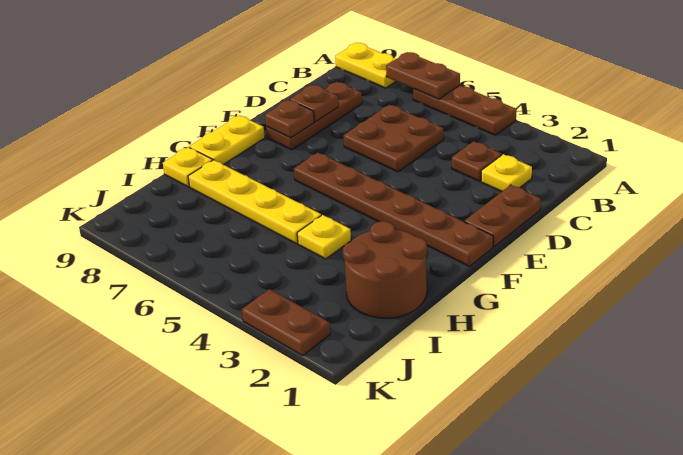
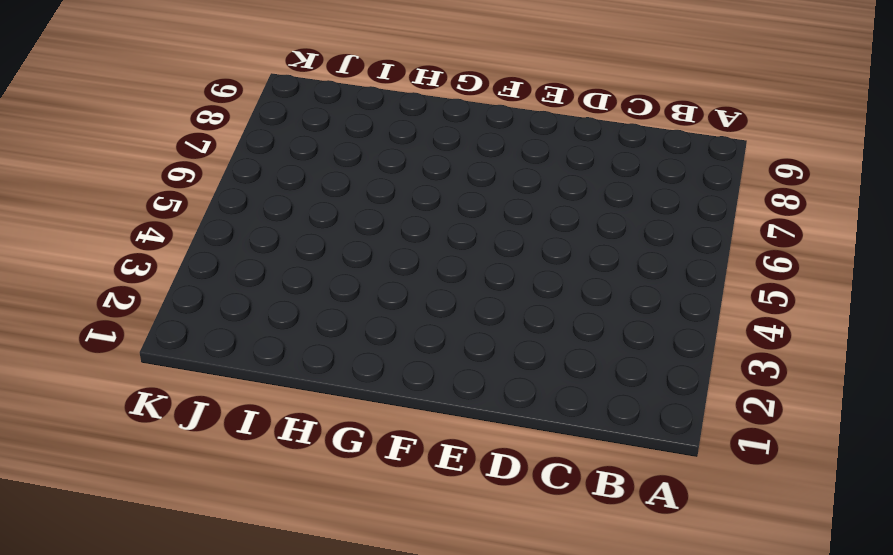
none -> brown 1x3 plate [413,85,516,135]
none -> yellow 1x2 plate [335,43,396,88]
none -> yellow 1x1 plate [481,154,532,191]

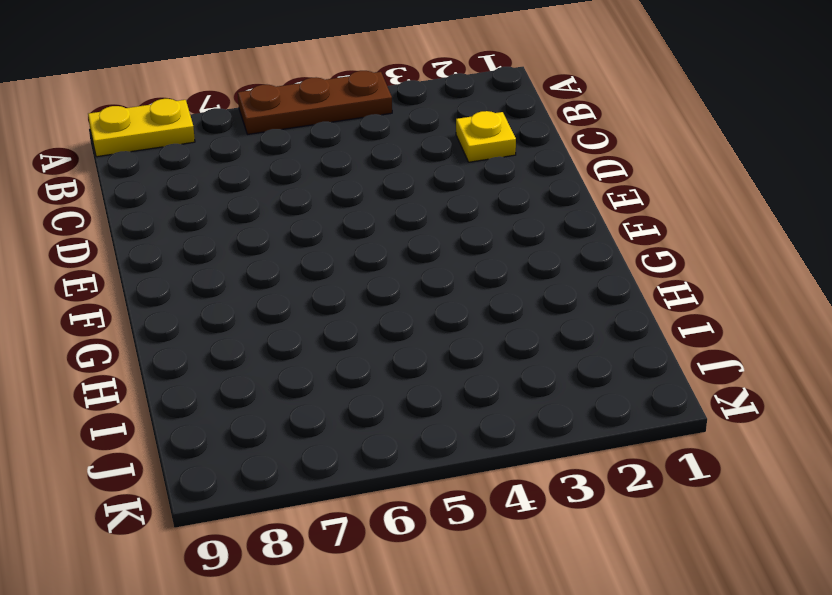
none -> brown 1x1 plate [452,141,502,181]
none -> brown 2x2 plate [343,105,444,172]
none -> brown 1x3 plate [266,82,362,150]

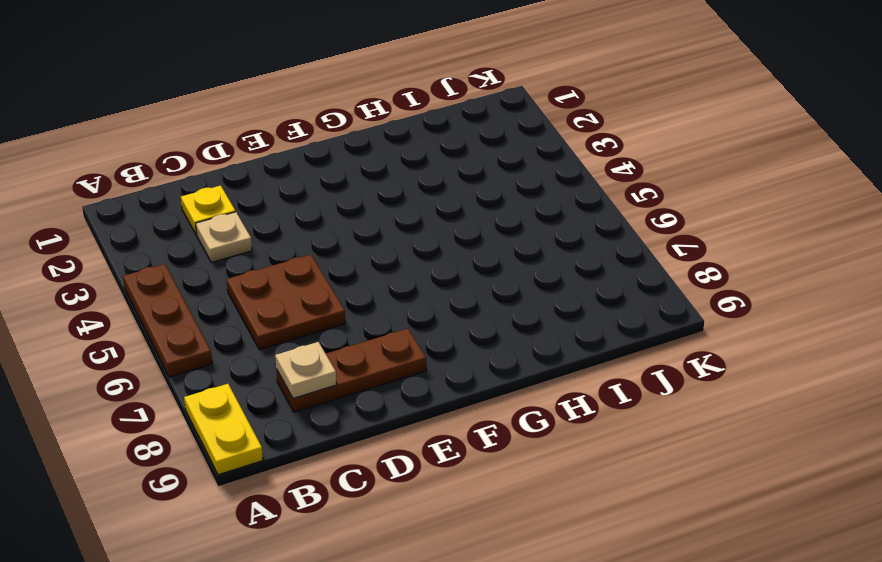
tan 1x1 plate [196,212,252,262] -> brown 1x1 plate [452,141,502,181]
tan 1x1 plate [275,342,337,398] -> none
none -> brown 1x2 plate [464,185,541,247]
none -> brown 1x6 plate [294,153,493,266]
none -> yellow 1x2 plate [189,115,265,165]

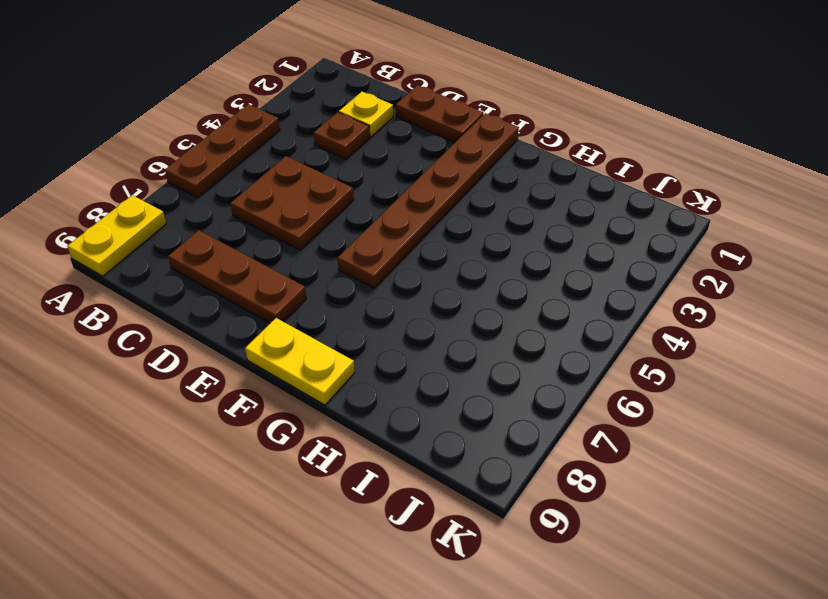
none -> brown 2x2 round brick [343,221,427,318]
none -> yellow 1x1 plate [297,215,351,259]
none -> yellow 1x4 plate [188,160,321,244]

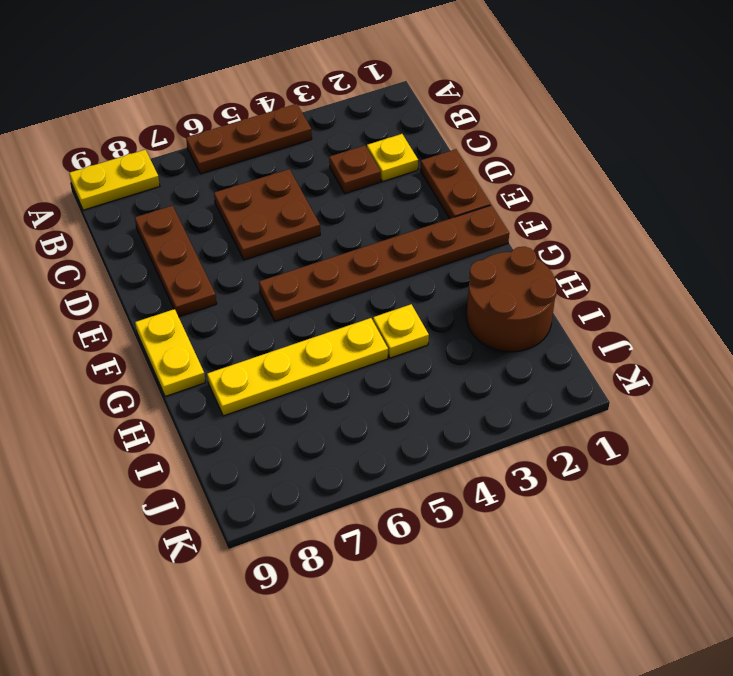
none -> yellow 1x1 plate [163,147,212,187]
none -> brown 1x2 plate [242,289,330,356]
none -> brown 1x2 plate [386,52,460,99]

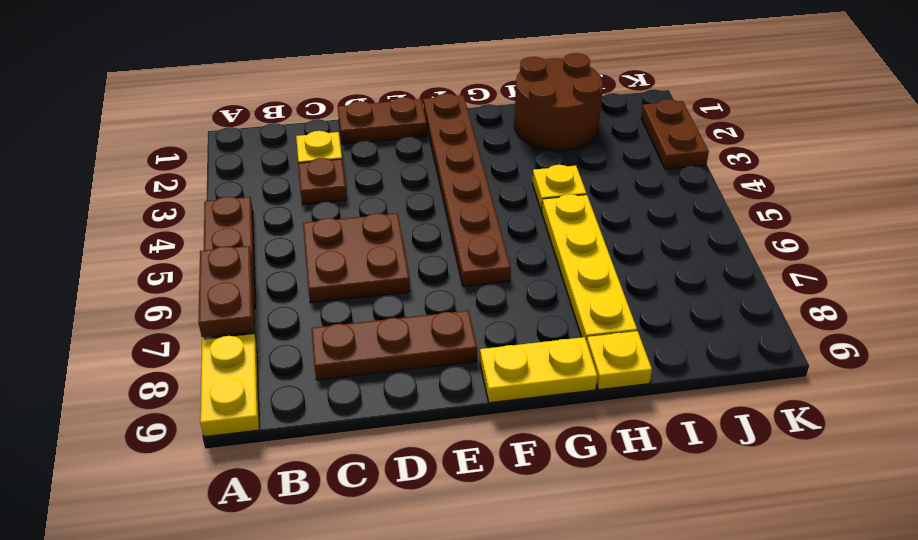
none -> brown 1x1 plate [290,85,338,122]
none -> brown 1x1 plate [265,100,314,138]

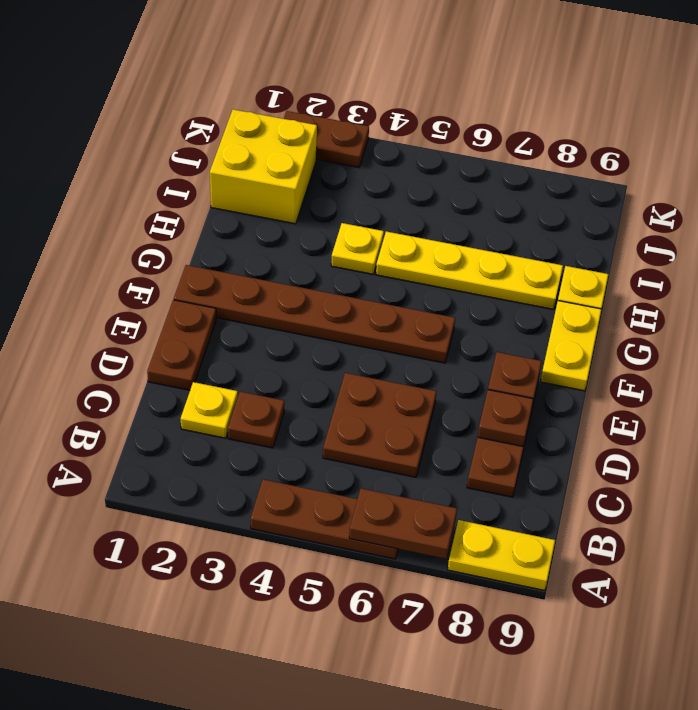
yellow 2x2 brick [210,109,317,224] -> brown 2x2 round brick [343,221,427,318]

